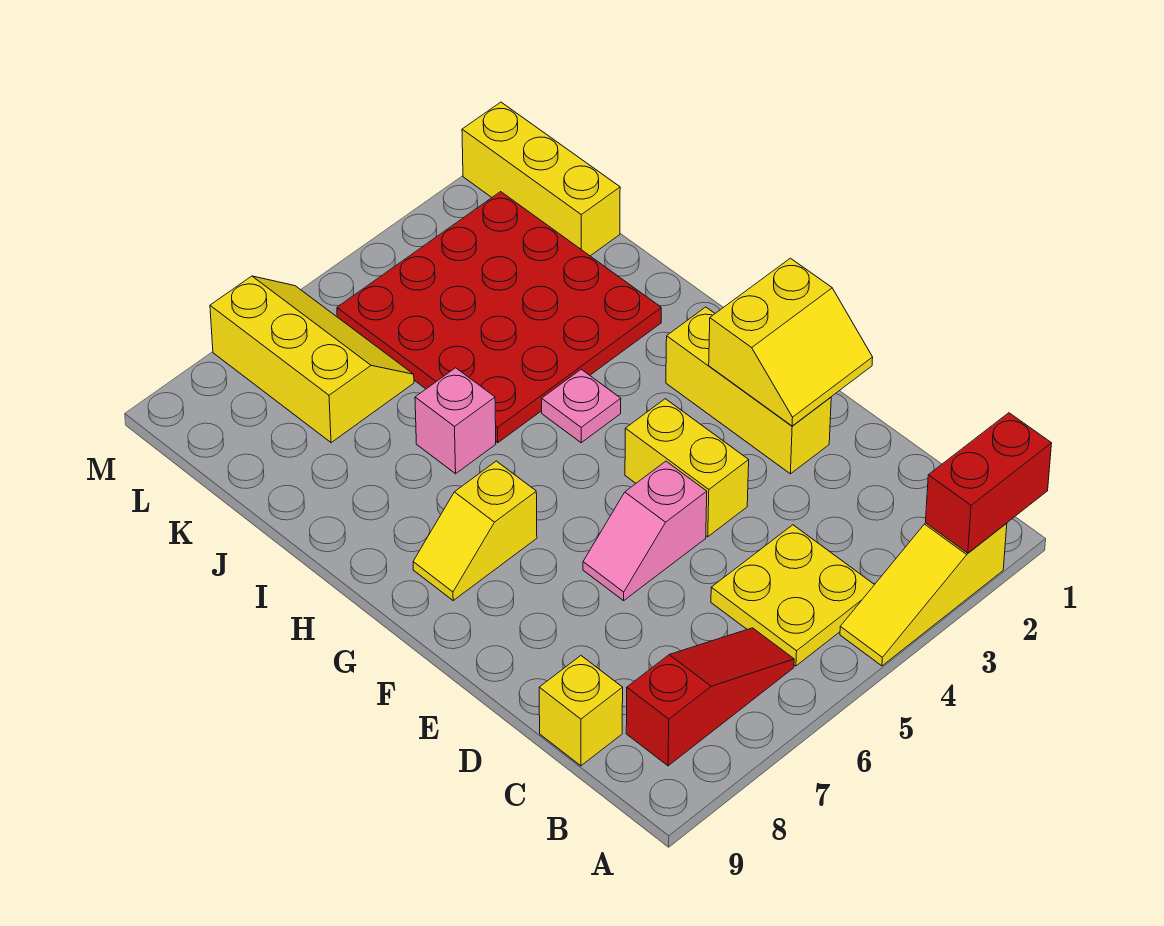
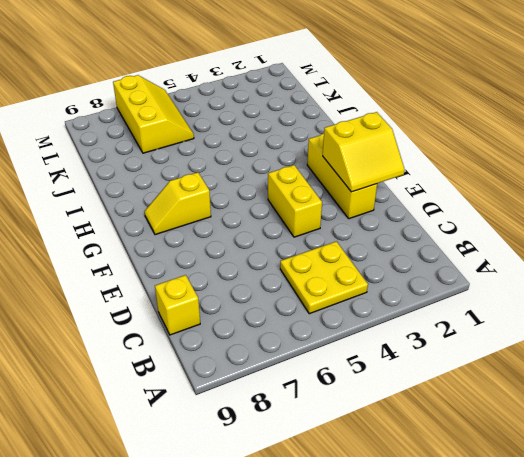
none -> yellow 1x3 slope [840,523,1007,666]
none -> red 1x3 slope [626,628,794,766]
none -> pink 1x2 slope [583,461,707,601]

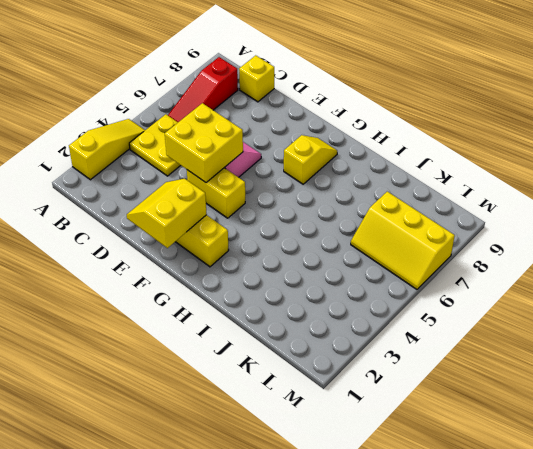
yellow 2x2 brick [165,103,243,183] -> none
none -> pink 1x1 plate [542,369,621,443]
none -> red 4x4 plate [337,192,661,443]
none -> pink 1x1 brick [415,368,496,474]

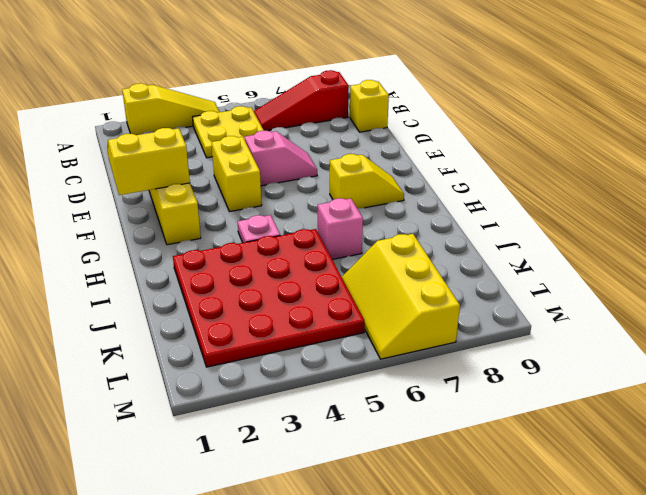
none -> yellow 1x3 brick [462,102,620,256]
none -> red 1x2 brick [925,413,1052,553]

